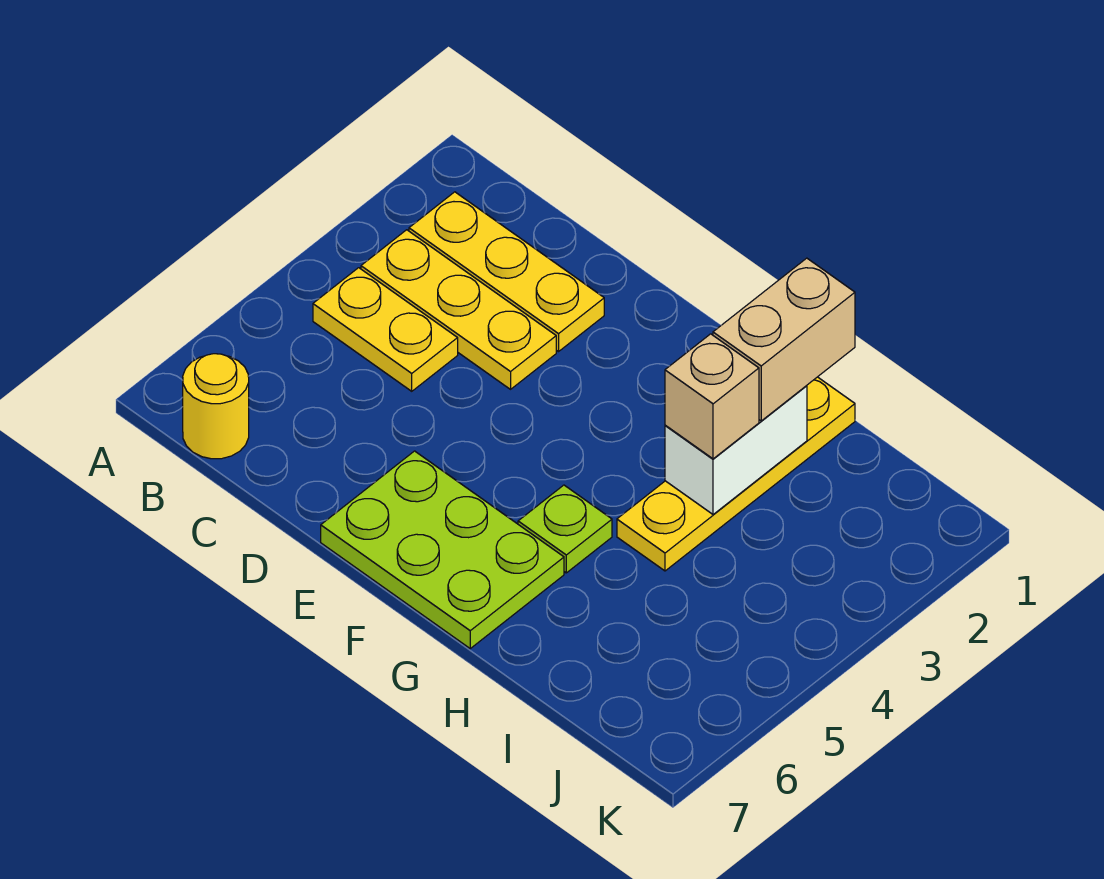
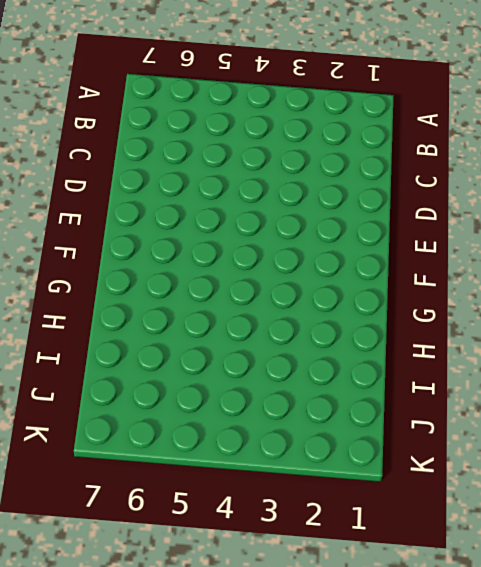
none -> yellow 1x3 plate [409,192,604,352]
none -> yellow 1x3 plate [361,230,556,389]

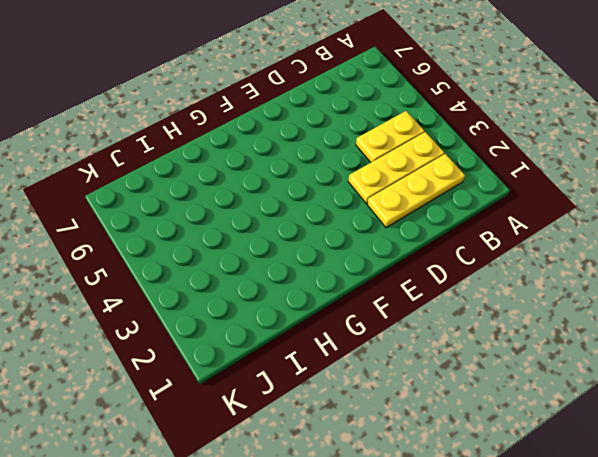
none -> yellow 1x1 round brick [183,354,249,459]
none -> lime 2x3 plate [321,451,564,648]

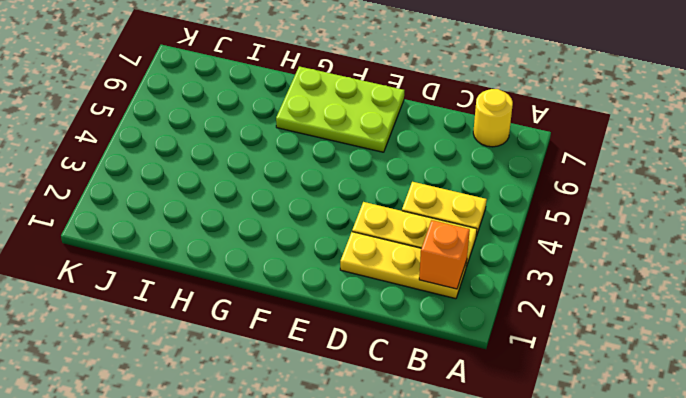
orange 1x1 brick [419,220,470,289] -> none
none -> lime 1x1 plate [518,485,612,573]
none -> yellow 1x4 plate [617,377,855,571]

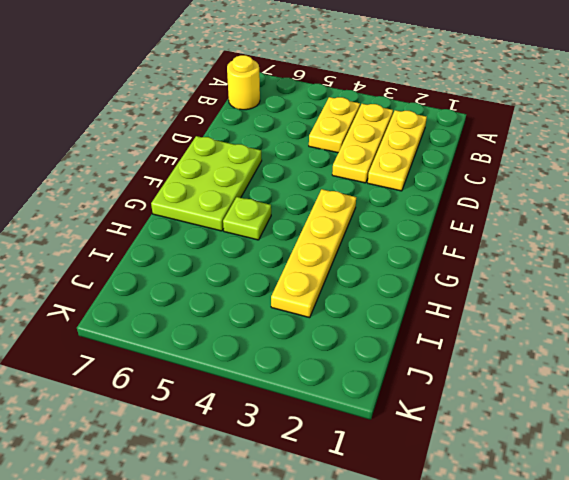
yellow 1x4 plate [271,189,356,318] -> yellow 1x4 plate turned to [617,377,855,571]
none -> white 1x2 brick [665,386,807,515]
none -> tan 1x2 brick [713,258,855,421]

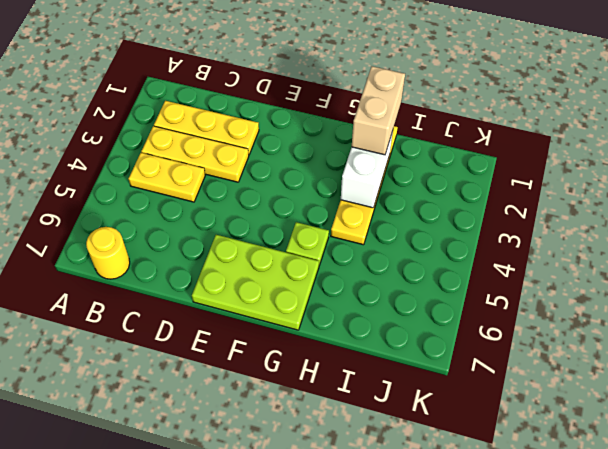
none -> tan 1x1 brick [665,334,759,459]

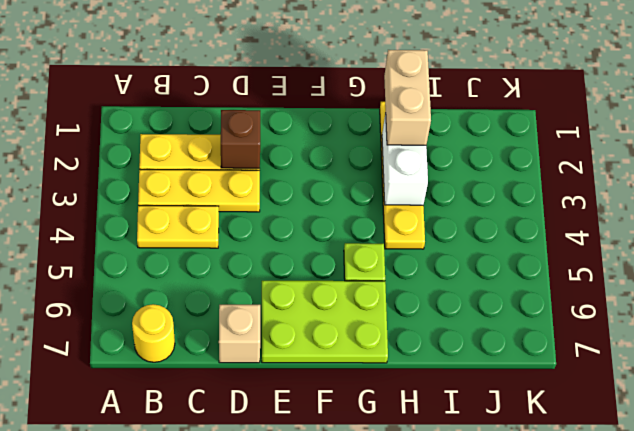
brown 1x1 brick [221,110,260,168] -> none
tan 1x1 brick [219,305,260,363] -> tan 1x1 brick moved to [665,334,759,459]

